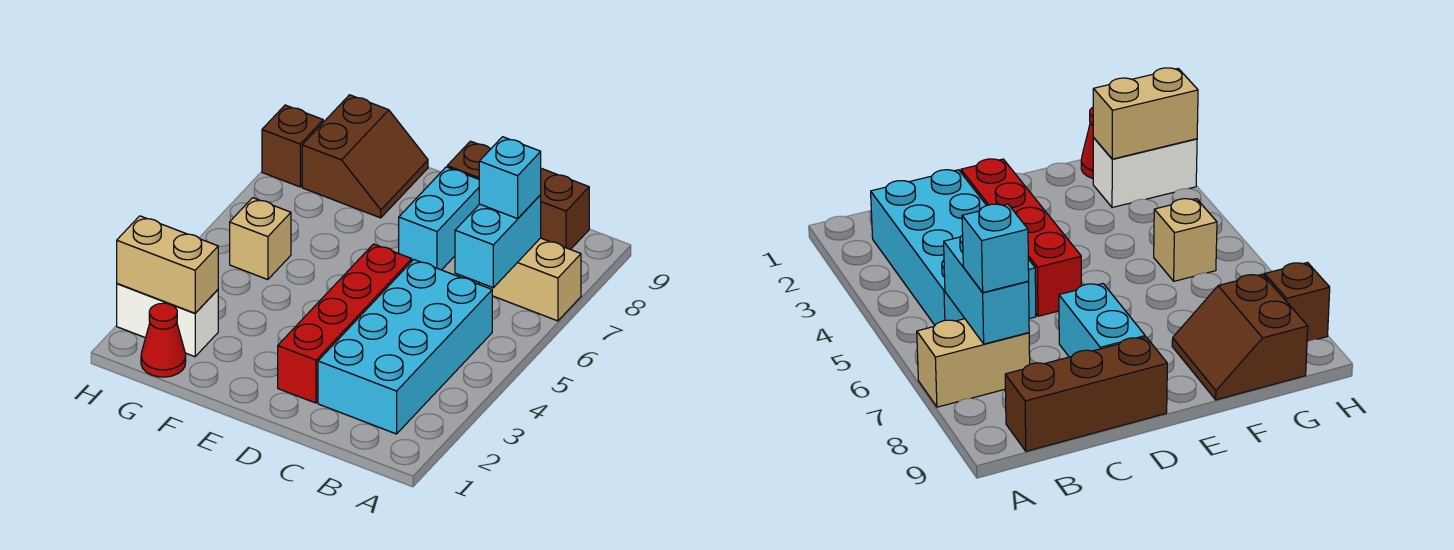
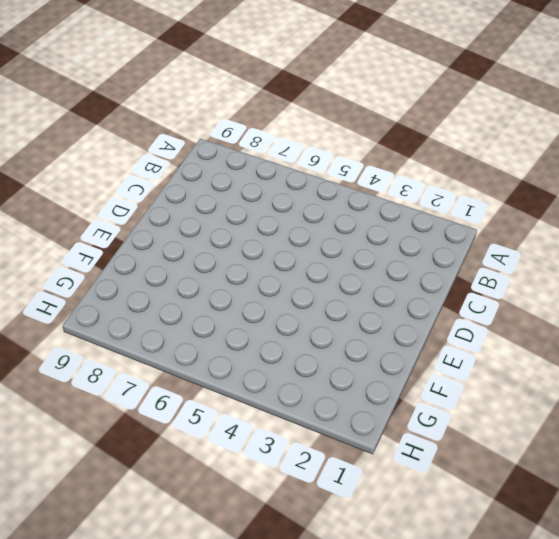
none -> tan 1x2 brick [479,238,581,321]
none -> cyan 2x4 brick [318,260,492,434]
none -> brown 1x3 brick [447,141,589,250]

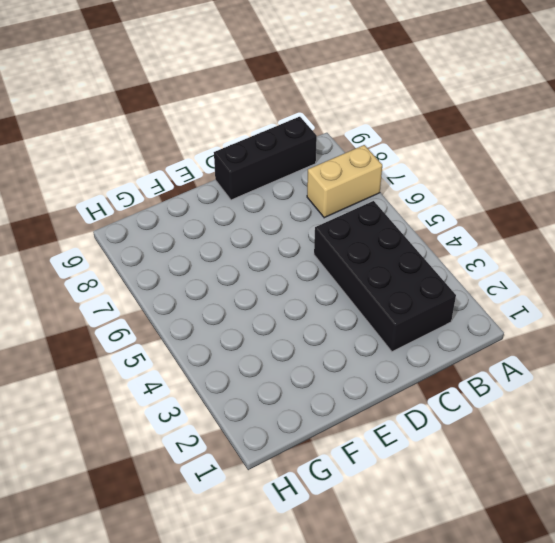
black 2x4 brick [314,201,456,352] -> cyan 2x4 brick [318,260,492,434]
black 1x3 brick [214,117,317,200] -> brown 1x3 brick [447,141,589,250]
none -> red 1x4 brick [278,244,412,403]
none -> cyan 1x2 brick [399,167,479,270]
none -> brown 2x2 slope [302,95,428,218]

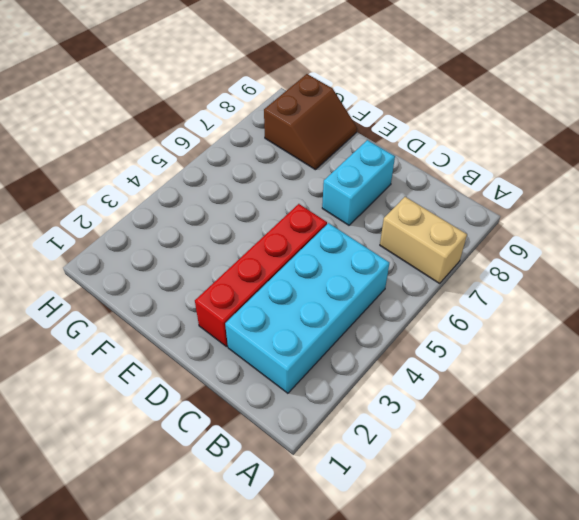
none -> brown 1x3 brick [447,141,589,250]
none -> red 1x1 cone [141,303,186,377]
none -> white 1x2 brick [117,284,218,357]

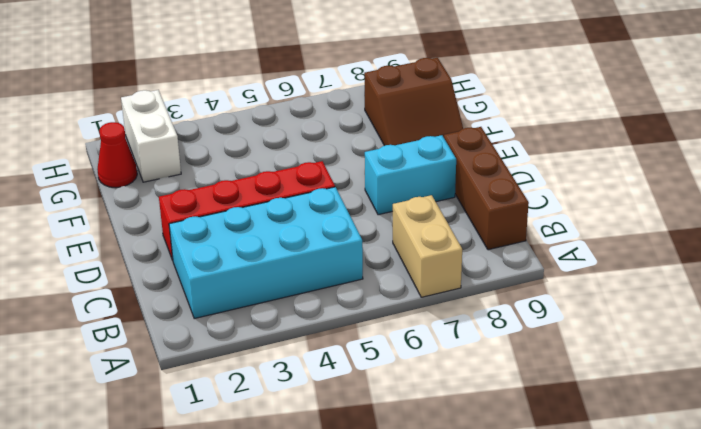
none -> tan 1x1 brick [230,198,291,280]
none -> brown 1x1 brick [262,105,323,187]
none -> cyan 1x2 brick [455,195,541,288]

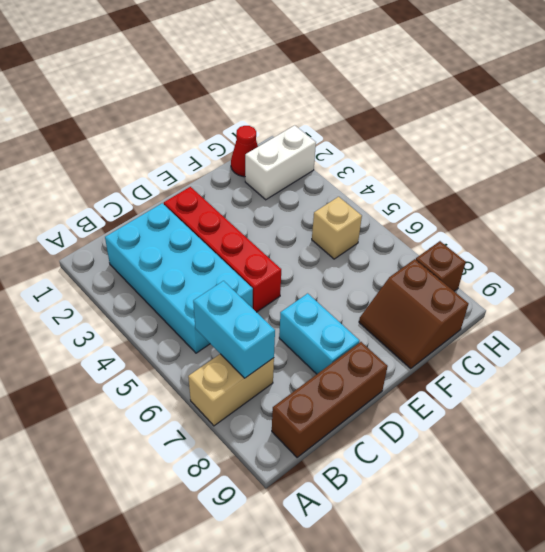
none -> tan 1x2 brick [117,216,218,313]
none -> cyan 1x1 brick [479,137,541,219]

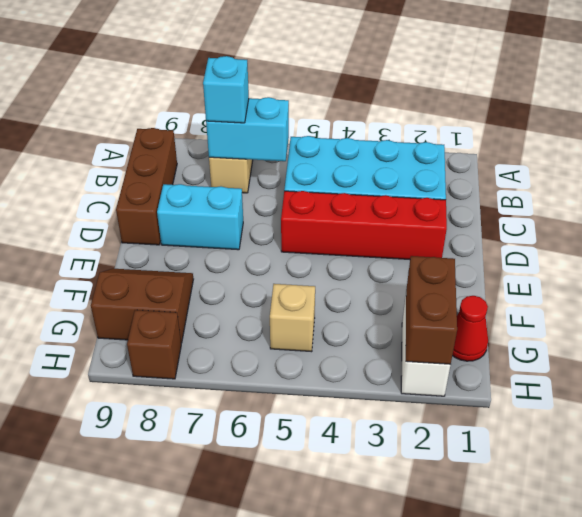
brown 1x2 brick [406,256,457,364] -> tan 1x2 brick [117,216,218,313]

